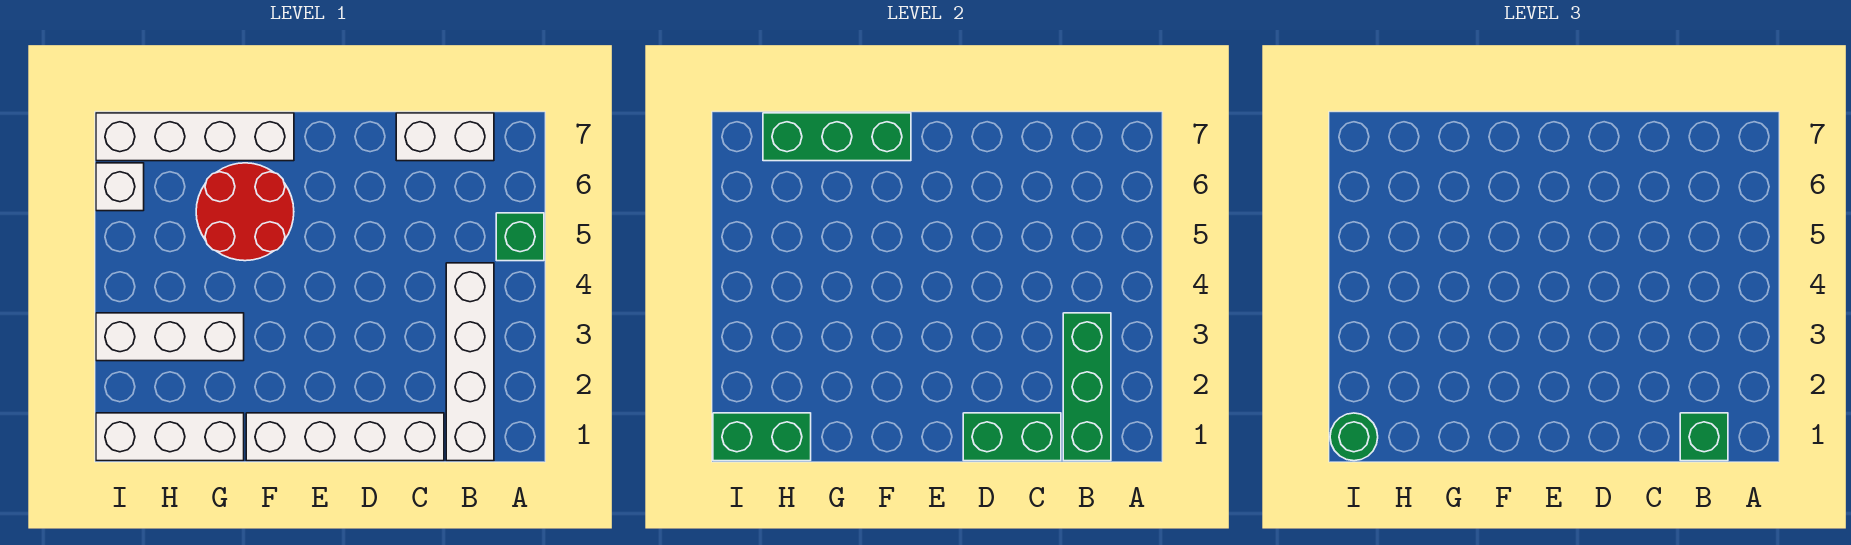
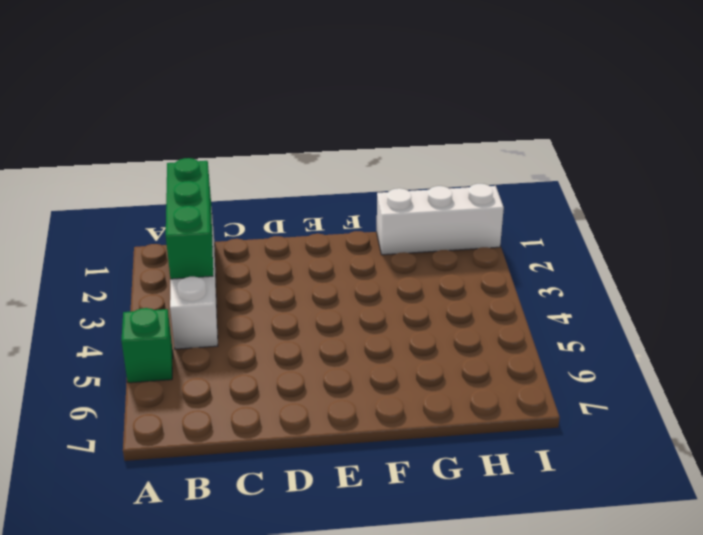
none -> white 1x2 brick [396,113,494,161]
none -> white 1x4 brick [246,413,444,461]
none -> red 2x2 round brick [196,163,294,261]

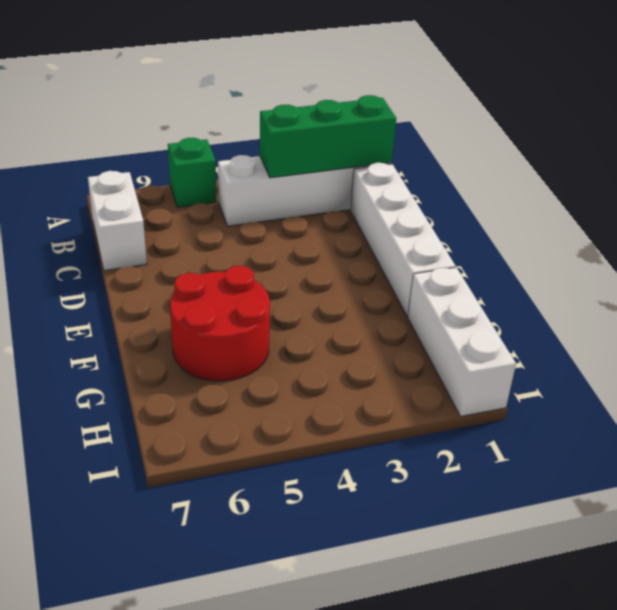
none -> white 1x4 brick [96,113,294,161]
none -> white 1x3 brick [96,313,244,361]
none -> white 1x1 brick [96,163,144,211]

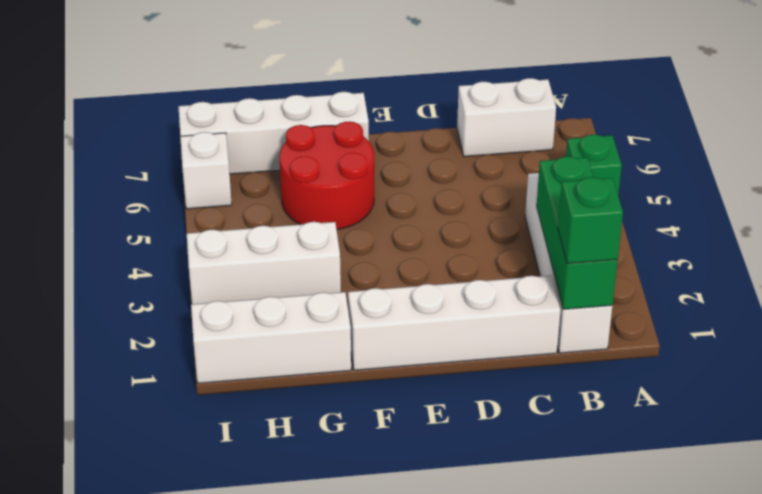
none -> green 1x2 brick [963,413,1061,461]
none -> green 1x3 brick [763,113,911,161]
none -> green 1x2 brick [713,413,811,461]

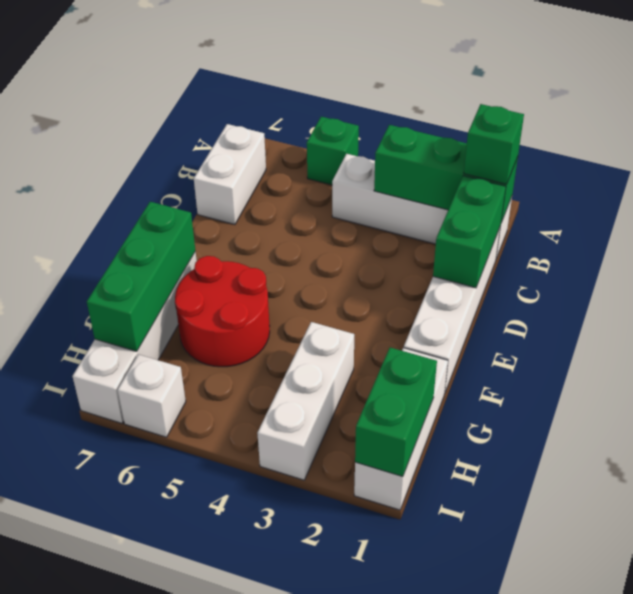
none -> green 1x1 round brick [1330,413,1378,461]

